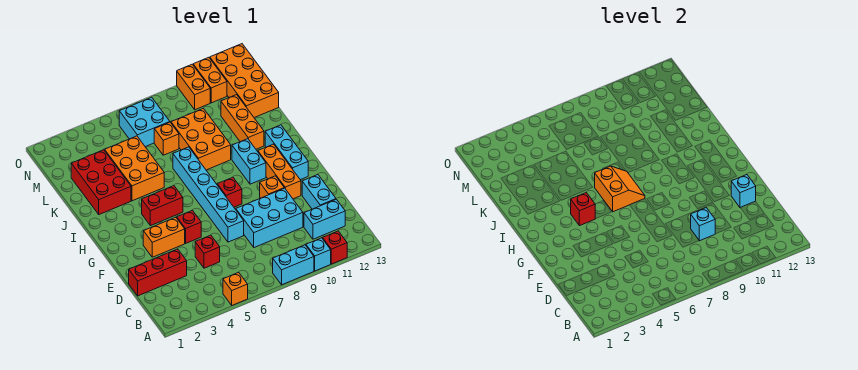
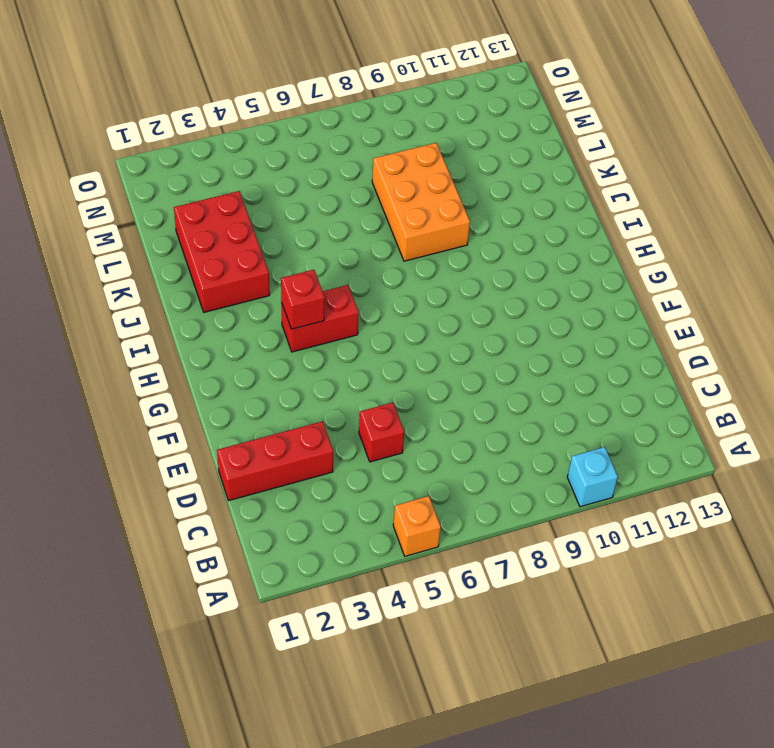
none -> cyan 1x2 brick [273,245,314,285]
none -> red 1x1 brick [323,231,347,264]
none -> cyan 1x2 brick [304,199,345,239]
none -> cyan 2x3 brick [236,188,303,248]

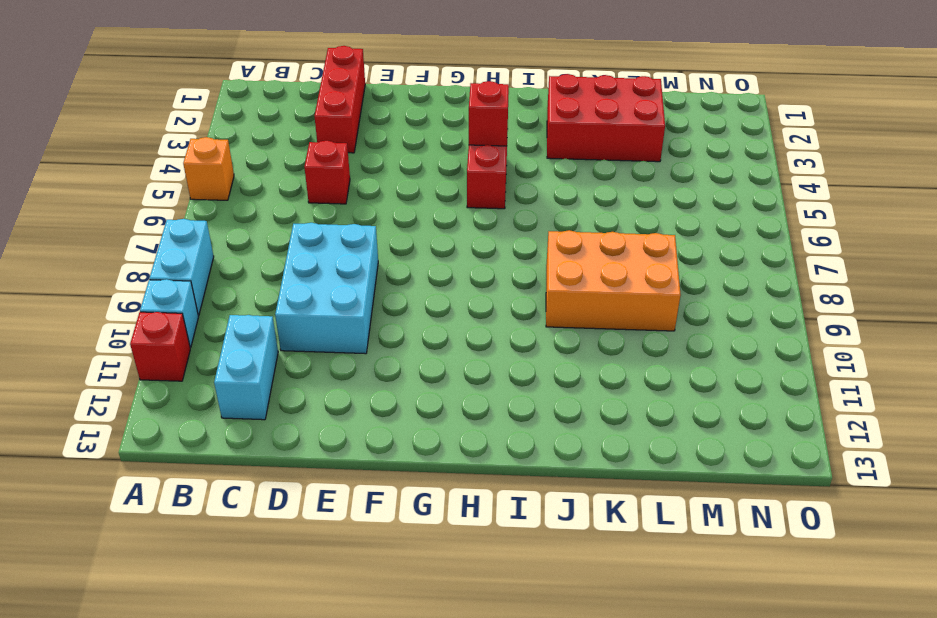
none -> cyan 1x2 brick [302,174,336,209]
none -> cyan 1x6 brick [173,147,244,242]
none -> orange 1x2 brick [143,217,185,257]
none -> red 1x1 brick [177,210,201,243]

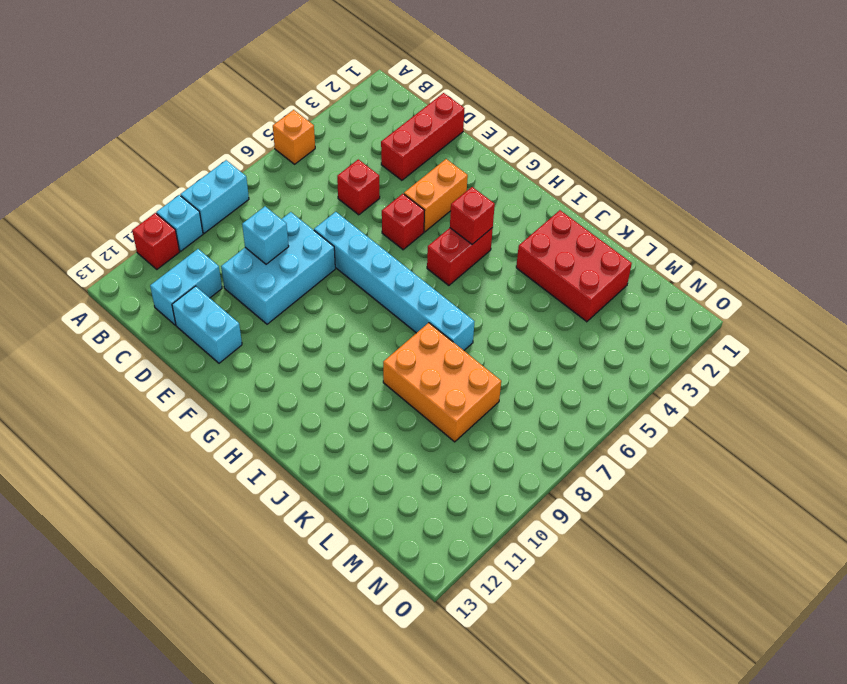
none -> orange 1x1 brick [260,176,284,198]
none -> orange 1x3 brick [258,144,301,199]
none -> red 1x1 brick [217,177,242,207]
none -> cyan 1x3 brick [265,125,308,180]

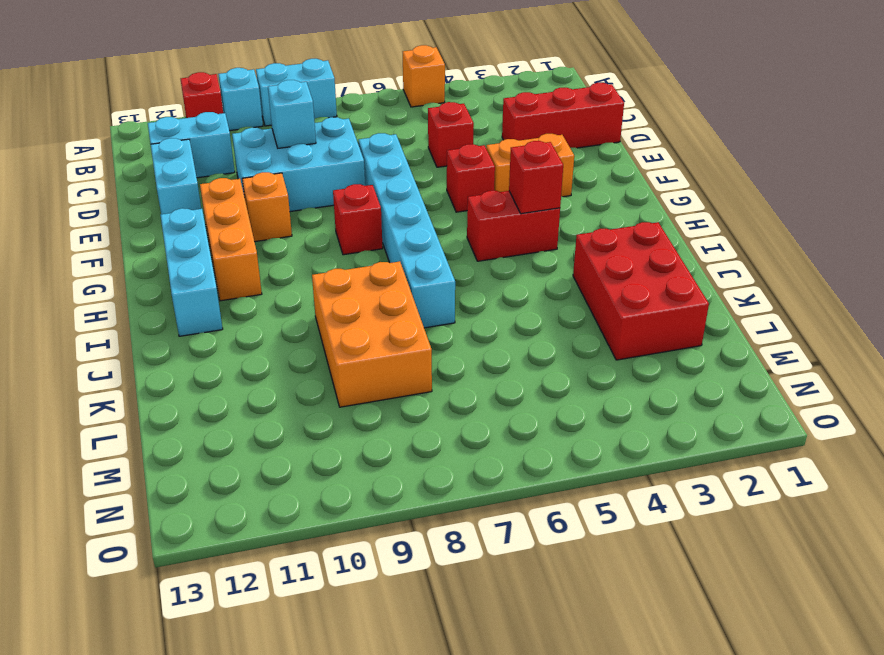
none -> cyan 1x2 brick [232,139,266,184]
none -> orange 2x3 brick [105,136,164,201]
none -> orange 1x3 brick [221,95,264,149]
none -> orange 1x1 brick [154,122,179,155]

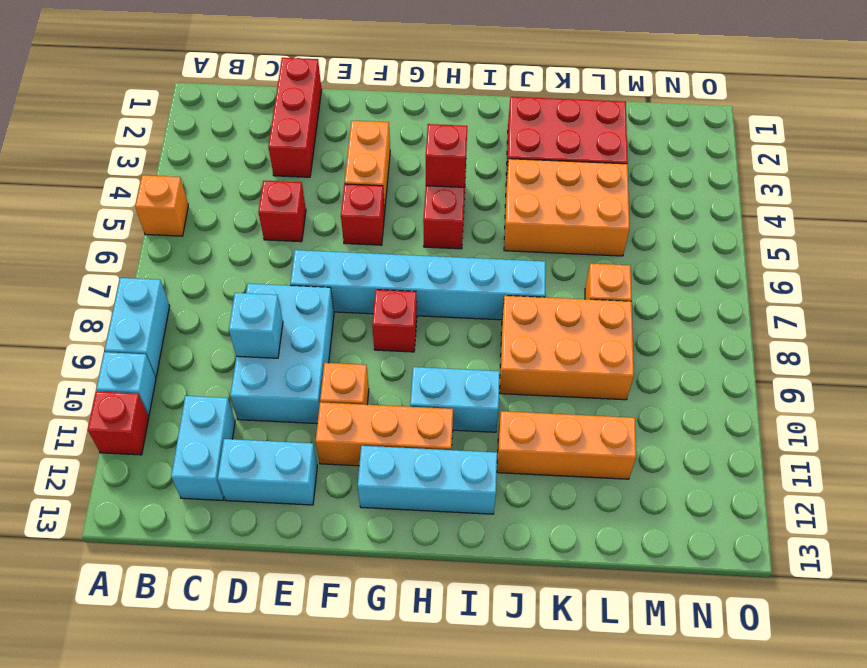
none -> orange 2x4 brick [210,44,279,118]
none -> cyan 2x2 brick [119,97,170,147]
none -> orange 1x2 brick [177,64,210,110]
none -> orange 1x2 brick [193,57,227,103]

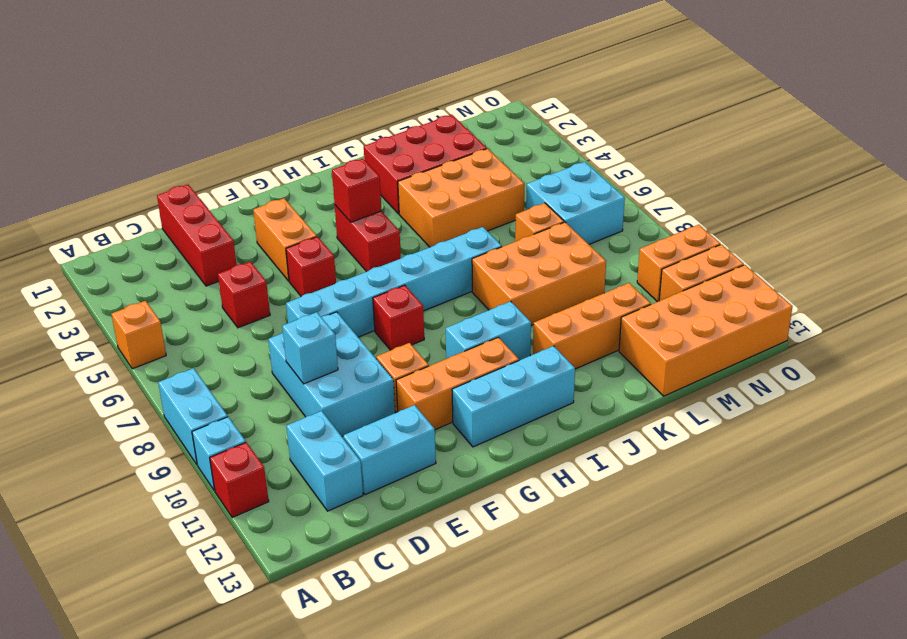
none -> cyan 1x1 brick [731,174,756,207]
none -> orange 2x2 slope [595,166,645,212]

